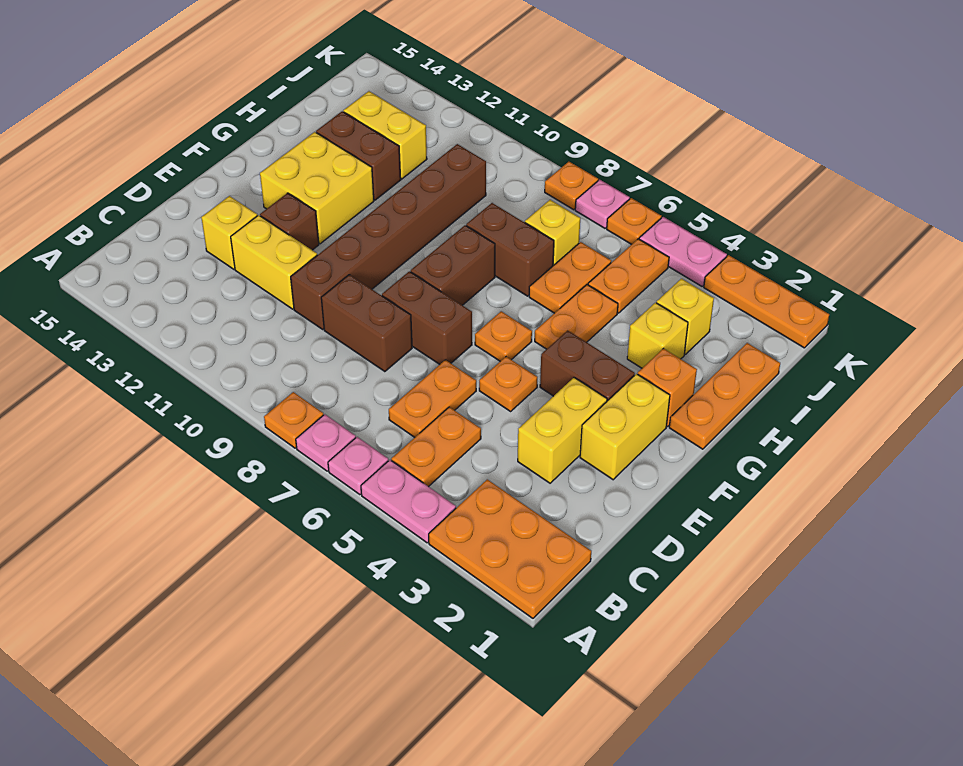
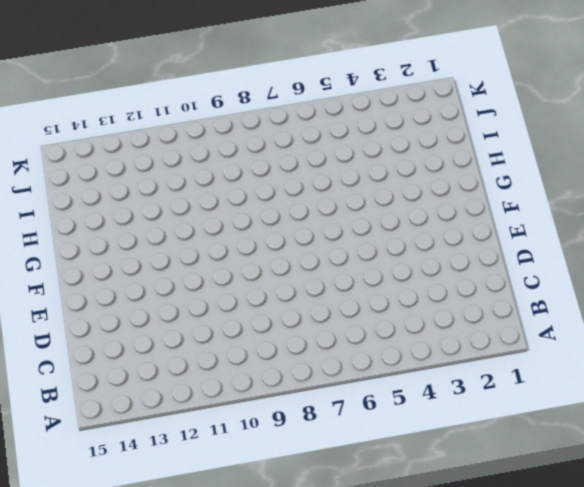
none -> orange 2x3 plate [429,479,591,618]
none -> pink 1x2 plate [361,460,456,543]
none -> pink 1x1 plate [328,437,388,495]
none -> pink 1x1 plate [296,414,356,471]

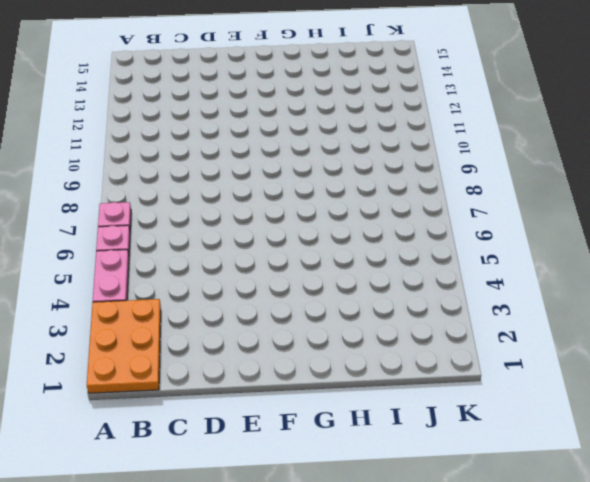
none -> orange 1x1 plate [264,392,323,448]
none -> orange 1x2 plate [391,407,481,487]
none -> orange 1x2 plate [389,360,476,438]
none -> yellow 1x2 brick [518,378,607,483]

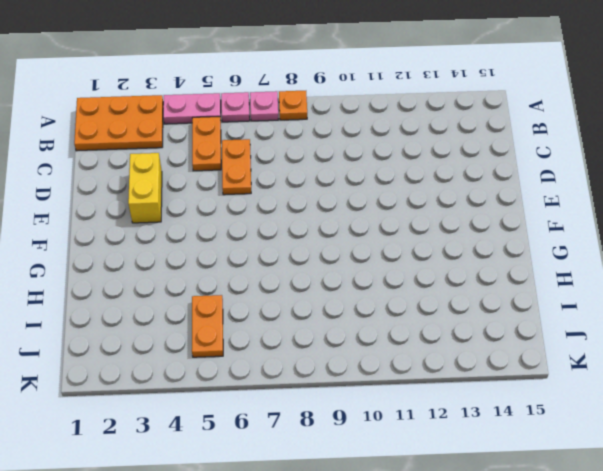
none -> brown 1x2 brick [321,275,412,372]
none -> brown 1x6 brick [291,144,486,330]
none -> yellow 1x2 brick [231,215,317,309]
none -> yellow 1x1 brick [201,196,257,269]

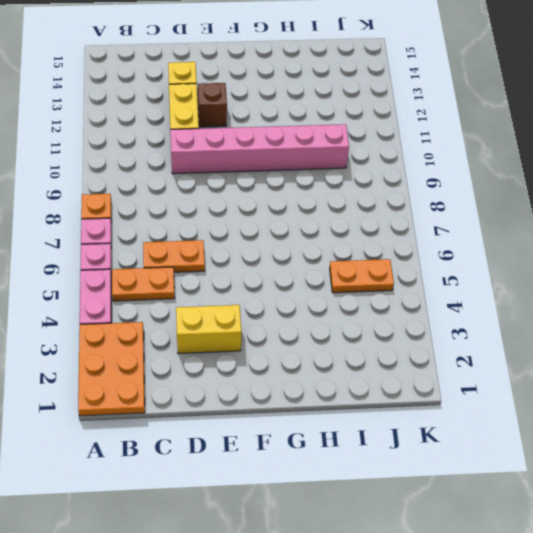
pink 1x6 brick [170,124,349,174] -> brown 1x6 brick [291,144,486,330]
none -> brown 1x2 brick [321,275,412,372]
none -> yellow 1x2 brick [580,374,670,480]
none -> orange 1x1 plate [479,357,537,411]
none -> brown 1x2 brick [382,271,472,364]

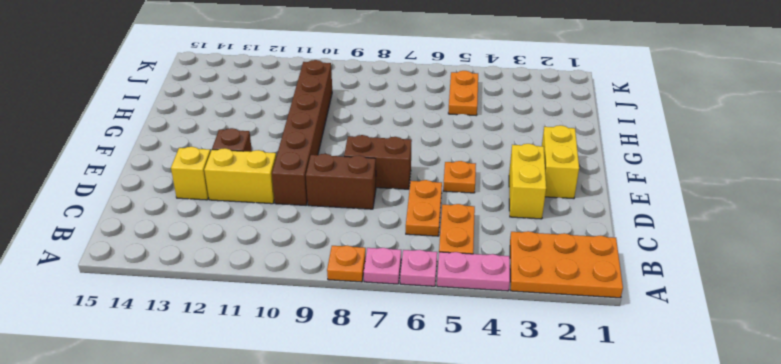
none -> brown 1x2 brick [540,330,635,401]
none -> orange 1x1 plate [475,311,532,361]
none -> brown 1x2 brick [411,225,495,305]
none -> yellow 2x2 brick [260,132,374,244]

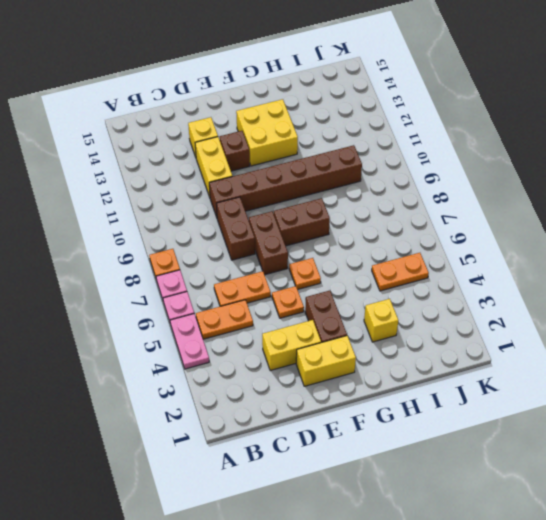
none -> orange 2x3 plate [429,479,591,618]
none -> orange 1x3 plate [669,343,780,449]
none -> orange 1x1 brick [638,349,697,427]
none -> orange 1x2 plate [535,285,618,349]

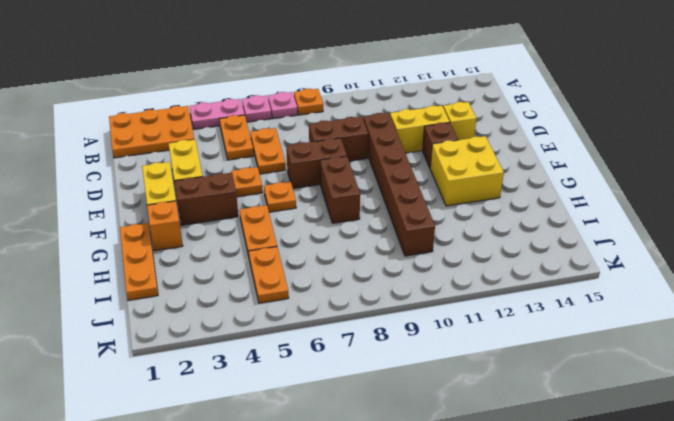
none -> yellow 1x1 brick [627,303,688,368]
none -> orange 1x2 plate [529,242,611,313]
none -> brown 1x2 brick [466,203,554,296]
none -> brown 1x2 brick [316,111,401,200]

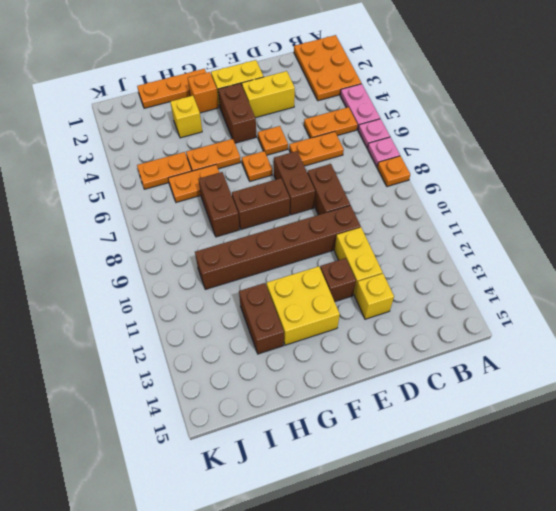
none -> yellow 1x1 brick [657,279,714,354]
none -> yellow 1x1 brick [525,200,580,266]
none -> yellow 1x2 brick [343,91,427,179]
none -> orange 1x3 plate [704,255,829,348]

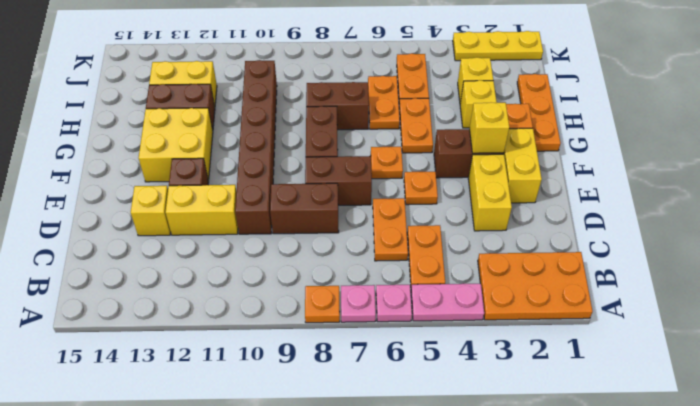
yellow 1x1 brick [470,102,509,153] -> yellow 1x1 brick moved to [525,200,580,266]
yellow 1x3 plate [453,31,543,61] -> orange 1x3 plate [704,255,829,348]
none -> pink 1x2 plate [639,217,727,286]
none -> orange 1x1 plate [607,198,661,244]
none -> pink 1x1 plate [575,180,630,228]
none -> orange 1x1 plate [545,162,598,210]

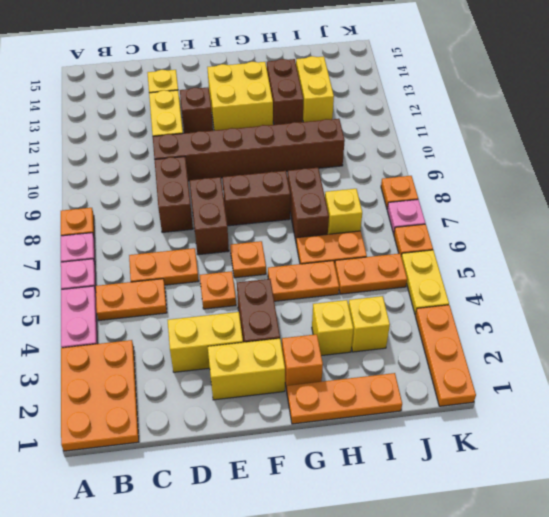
yellow 1x2 plate [401,250,449,315] -> pink 1x2 plate [639,217,727,286]

